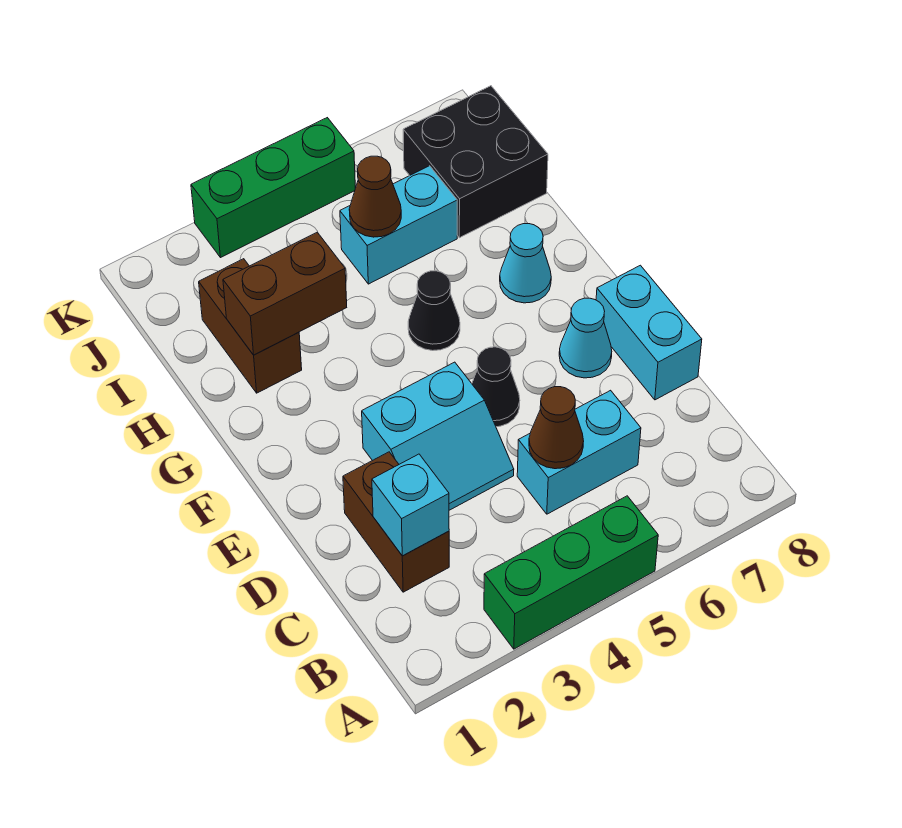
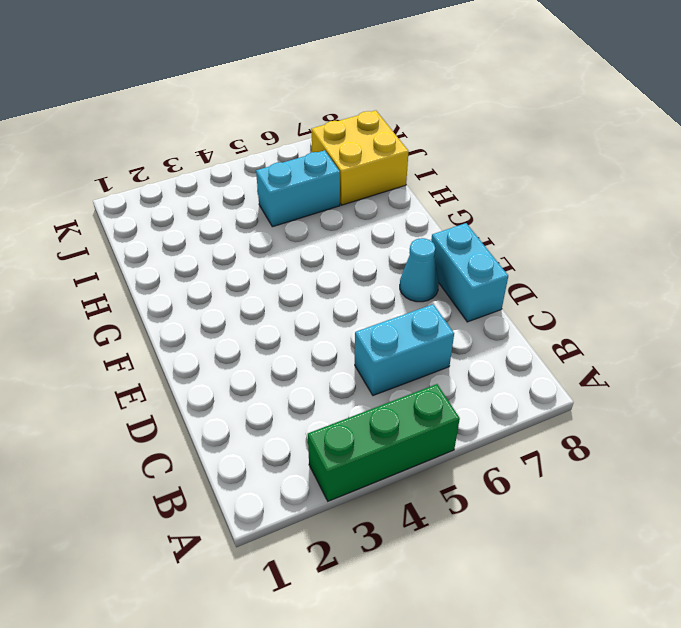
yellow 2x2 brick [311,110,409,205] -> black 2x2 brick [403,86,548,238]
none -> brown 1x2 brick [343,452,449,592]
none -> cyan 2x2 slope [362,362,514,510]
none -> black 1x1 cone [472,347,520,427]

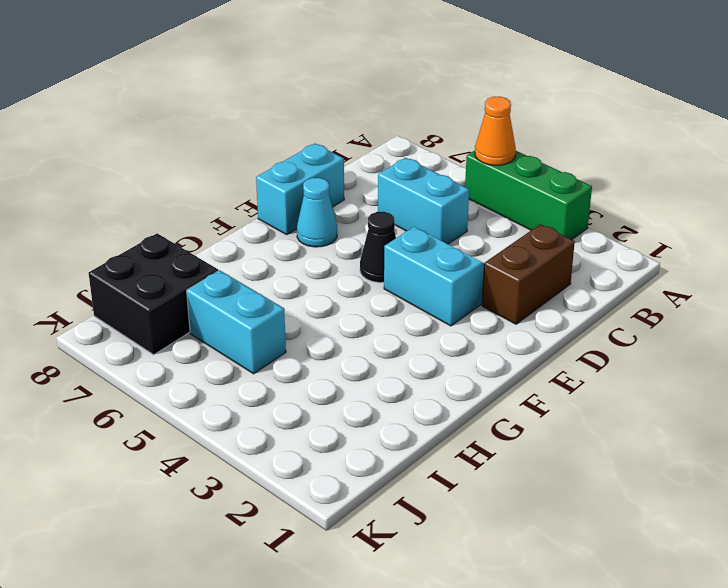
orange 1x1 cone [475,97,516,165] -> none
none -> black 1x1 cone [408,271,460,351]
none -> cyan 1x1 cone [500,224,551,303]
none -> brown 1x2 brick [199,259,302,393]

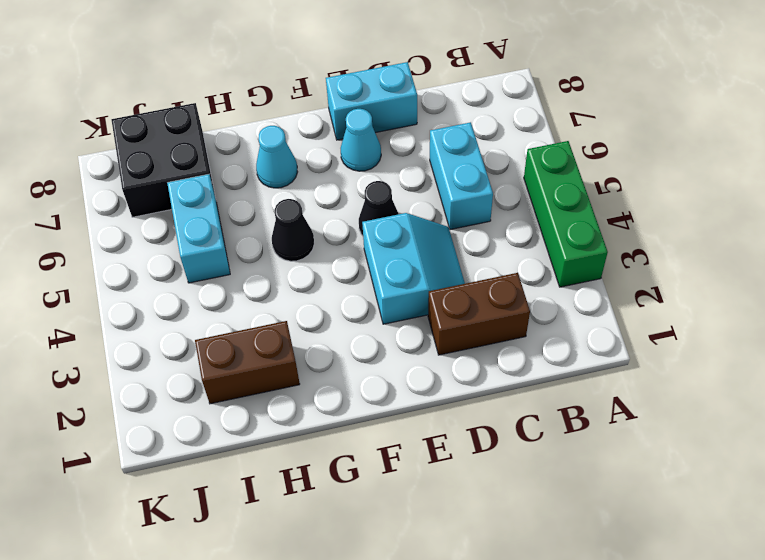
none -> green 1x3 brick [191,118,355,258]
none -> cyan 1x1 brick [372,454,449,556]
none -> brown 1x1 cone [529,387,584,469]

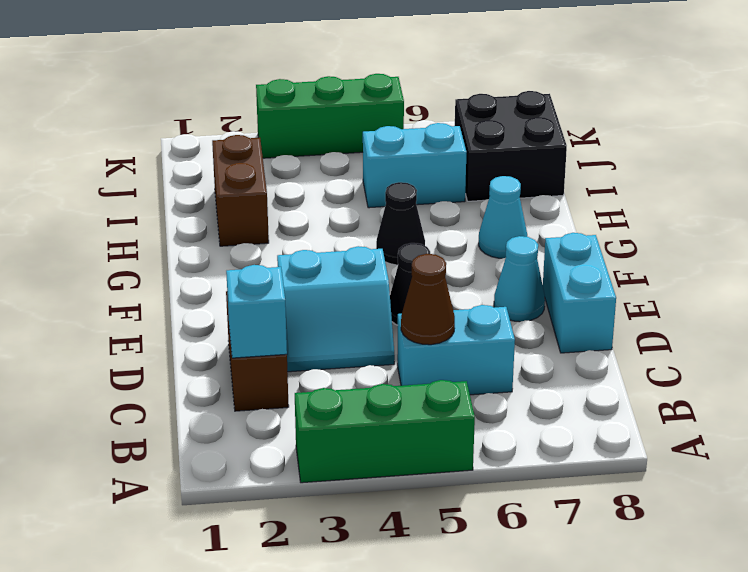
none -> brown 1x2 brick [223,232,347,355]
none -> brown 1x1 cone [349,156,401,237]

